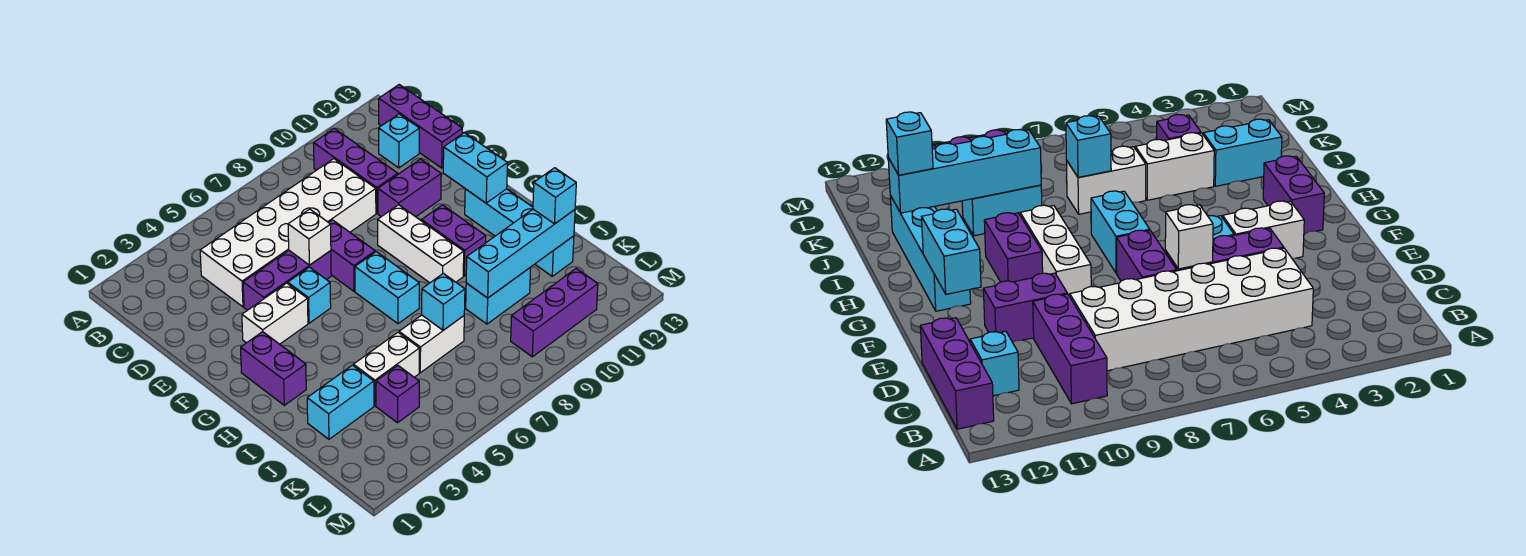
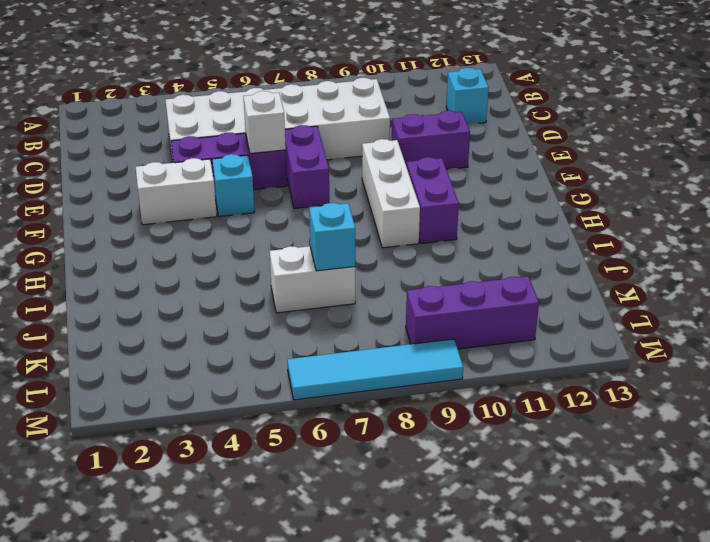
cyan 1x4 tile [287,339,463,400] -> none
none -> purple 1x3 brick [314,128,398,213]
none -> purple 1x3 brick [379,85,462,168]
none -> purple 1x2 brick [241,332,306,405]

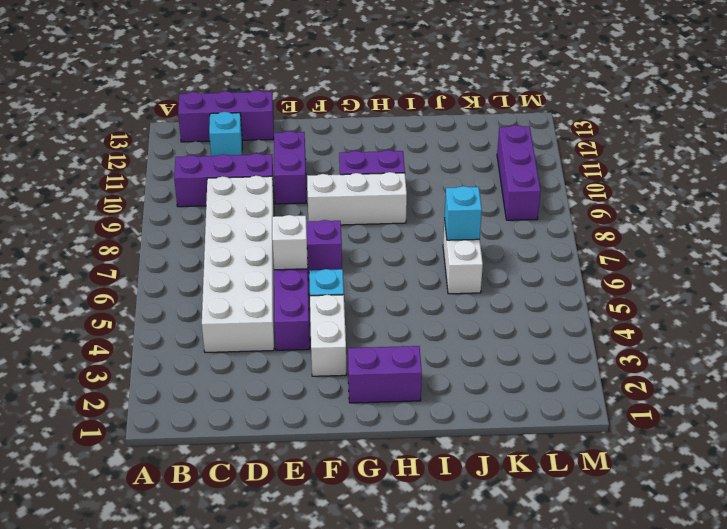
none -> cyan 1x2 brick [355,252,419,324]
none -> cyan 1x4 brick [465,189,574,276]
none -> cyan 1x2 brick [307,365,374,439]

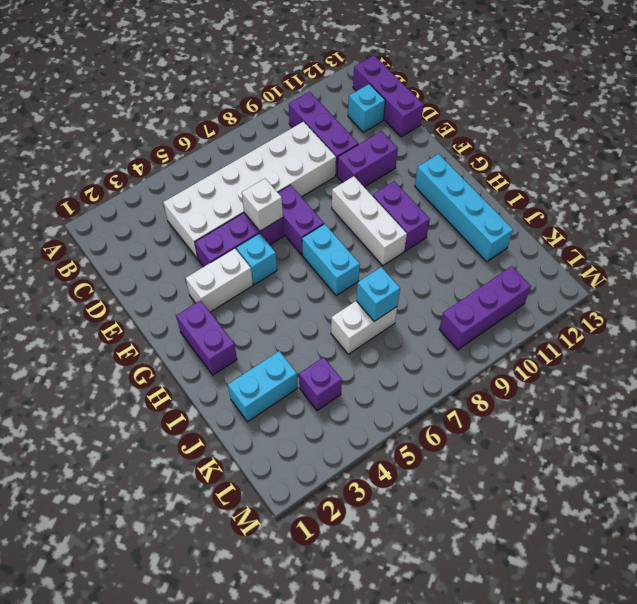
none -> white 1x2 brick [353,333,419,406]
none -> cyan 1x2 brick [466,268,531,324]
none -> cyan 1x2 brick [443,133,508,203]

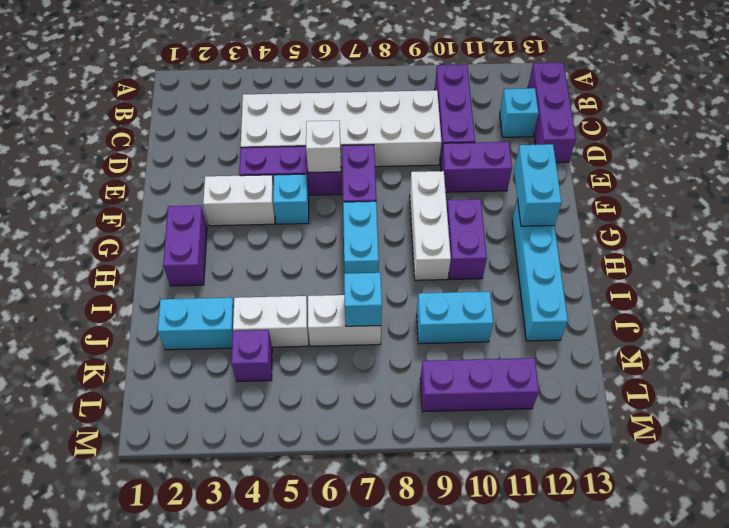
none -> cyan 1x4 brick [466,209,575,298]
none -> cyan 1x1 brick [533,168,576,224]

